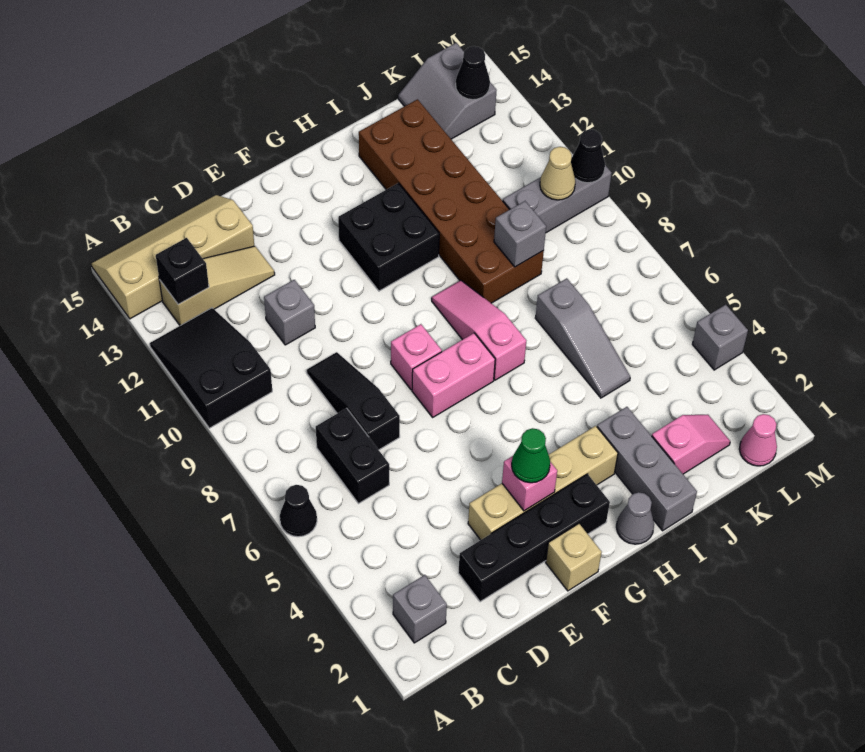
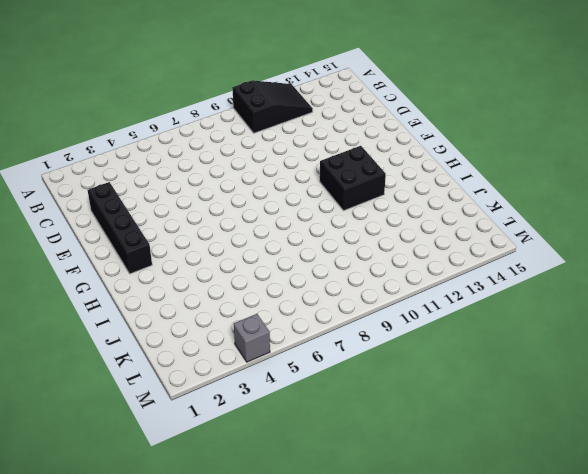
none -> black 1x1 cone [280,485,317,537]
none -> tan 2x4 slope [92,195,254,319]
none -> grey 1x1 brick [393,575,447,643]
none -> tan 1x3 slope [159,246,275,326]

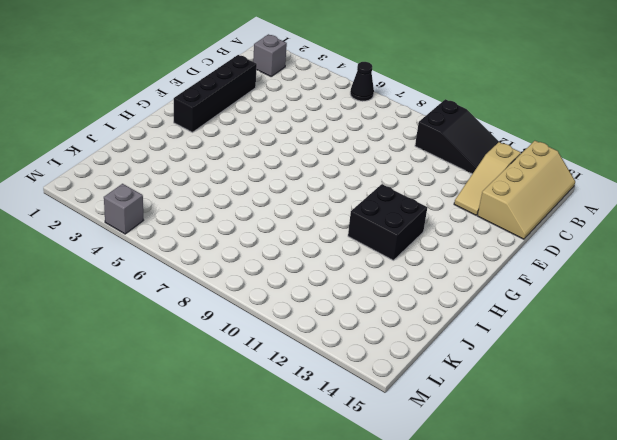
none -> black 1x2 brick [316,408,389,504]
none -> black 1x3 slope [307,352,400,450]
none -> grey 1x1 brick [264,280,315,345]
none -> tan 1x4 brick [468,426,618,540]

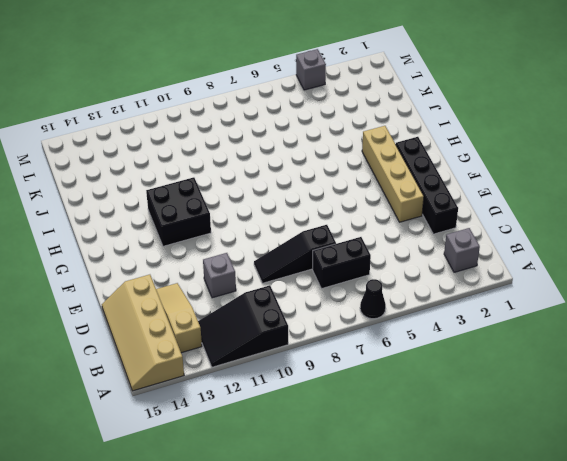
none -> tan 1x1 brick [546,524,602,591]
none -> pink 1x2 brick [412,333,495,417]
none -> pink 1x1 brick [391,324,442,390]
none -> grey 1x1 cone [616,492,654,544]

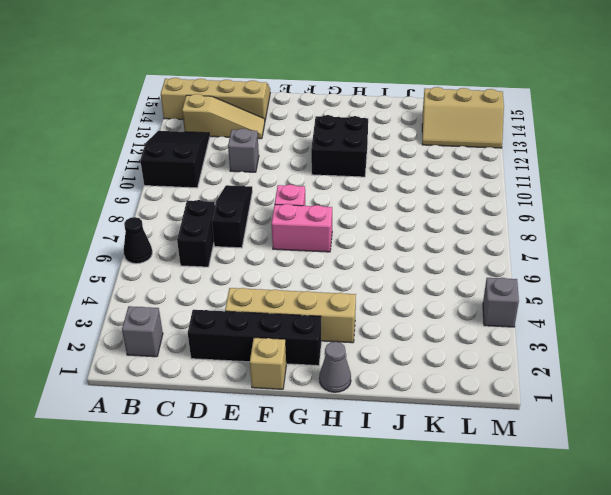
tan 2x3 slope [422,87,504,148] -> grey 2x2 slope [398,43,497,139]
none -> pink 1x3 slope [432,280,526,380]
none -> grey 1x3 brick [597,407,697,531]
none -> brown 2x6 brick [359,99,544,303]
none -> pink 1x2 slope [652,415,730,474]

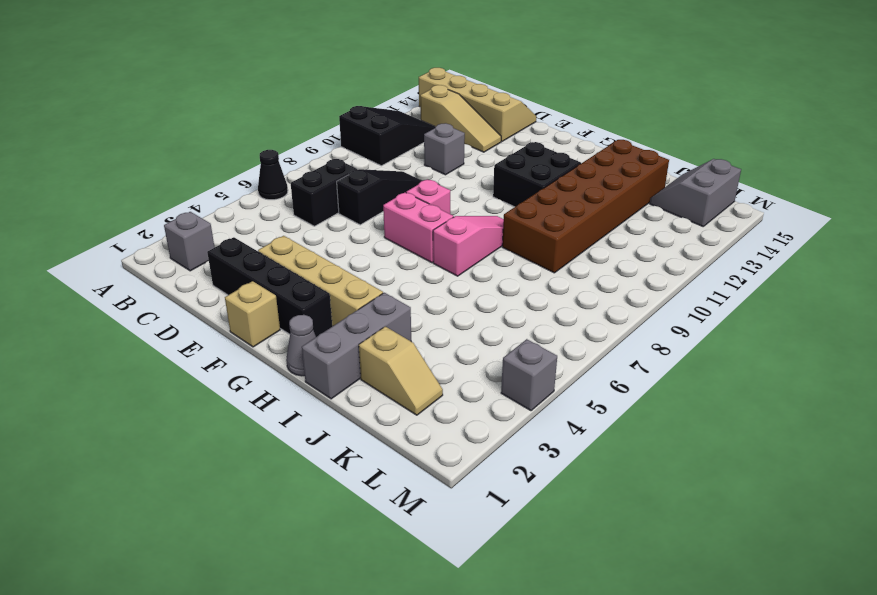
tan 1x2 slope [359,326,443,415] -> pink 1x2 slope [652,415,730,474]
none -> grey 1x3 slope [535,278,630,398]
none -> grey 1x3 brick [503,165,611,233]
none -> pink 1x1 cone [739,414,777,466]
none -> black 1x1 brick [156,238,209,304]

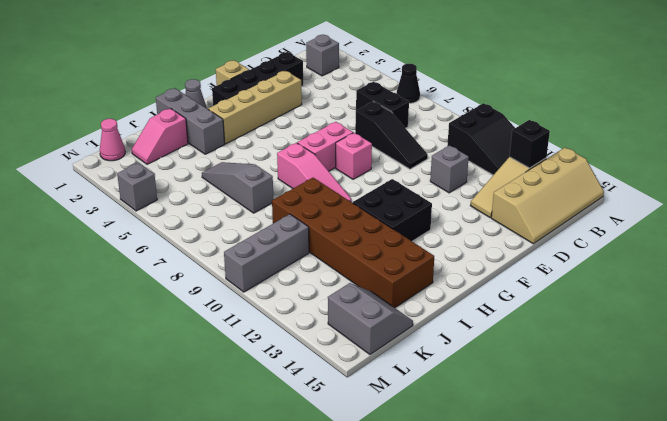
none -> pink 1x1 brick [502,456,557,511]
none -> grey 1x1 brick [494,201,546,267]
none -> tan 1x1 cone [540,147,575,200]
none -> black 1x1 cone [456,46,490,100]

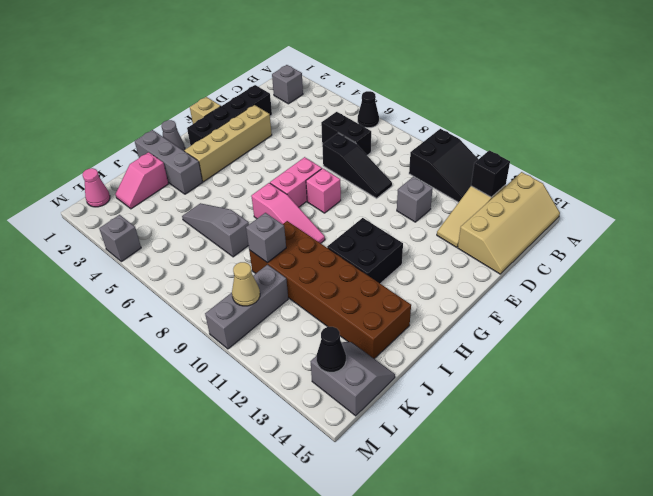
none -> pink 1x1 brick [502,456,557,511]
none -> black 1x1 cone [571,129,605,183]
none -> green 1x1 cone [512,428,550,483]

